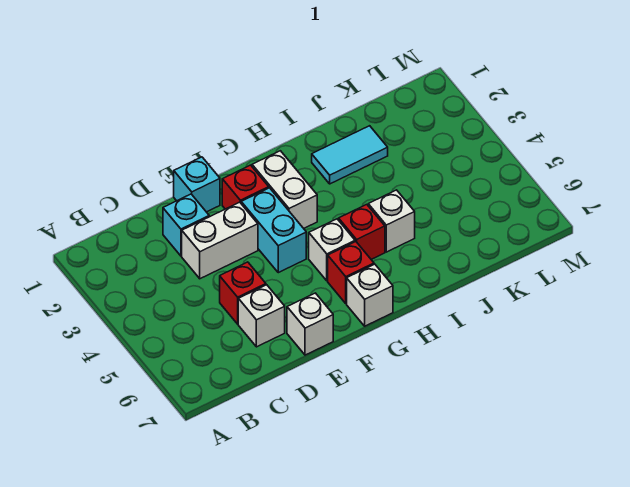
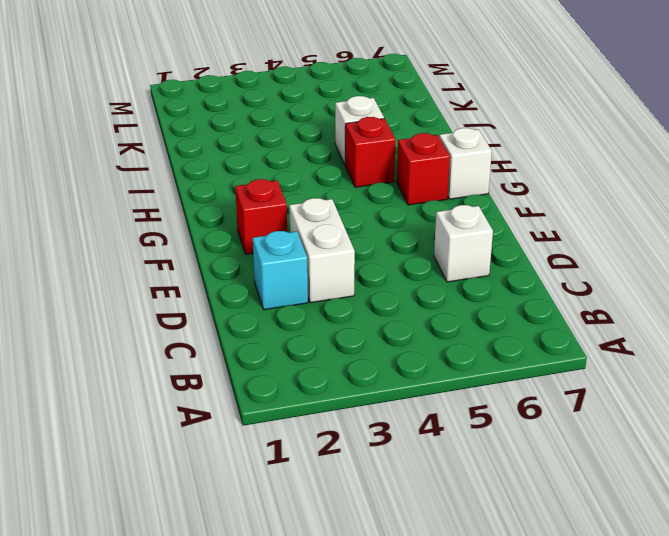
none -> red 1x1 brick [220,262,266,324]
none -> cyan 1x1 brick [174,157,220,212]
none -> white 1x1 brick [287,293,333,355]

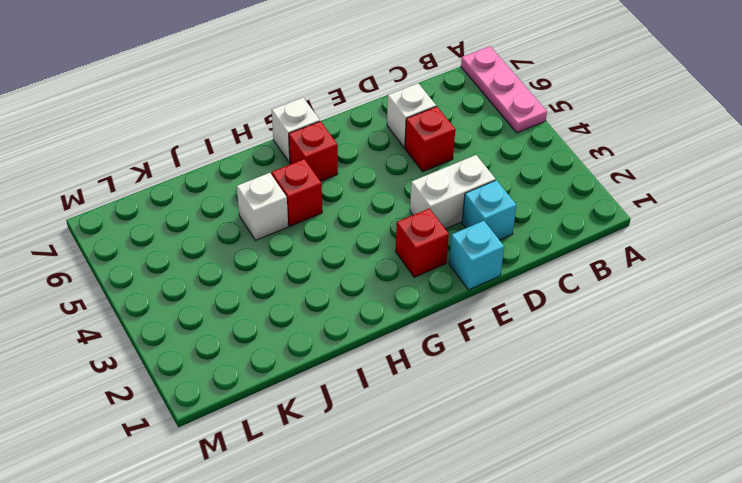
pink 1x3 plate [461,46,547,133] -> none
none -> white 1x1 brick [287,293,333,355]
none -> cyan 1x2 brick [241,188,306,273]
none -> white 1x2 brick [252,151,317,228]

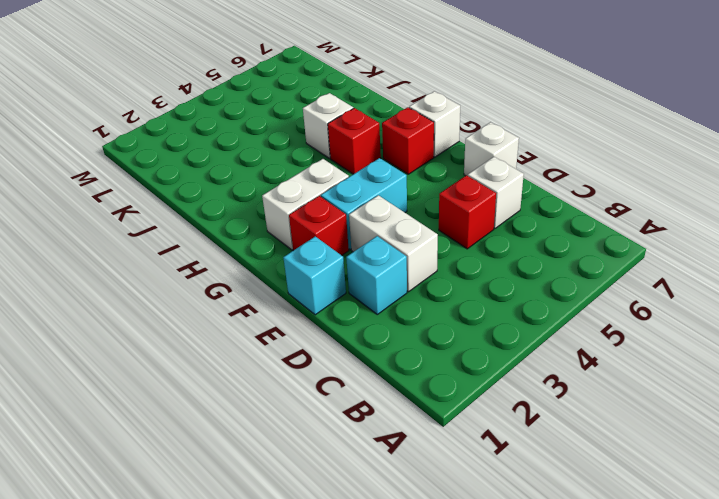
none -> white 1x1 brick [309,219,355,281]
none -> cyan 1x2 tile [312,126,388,184]

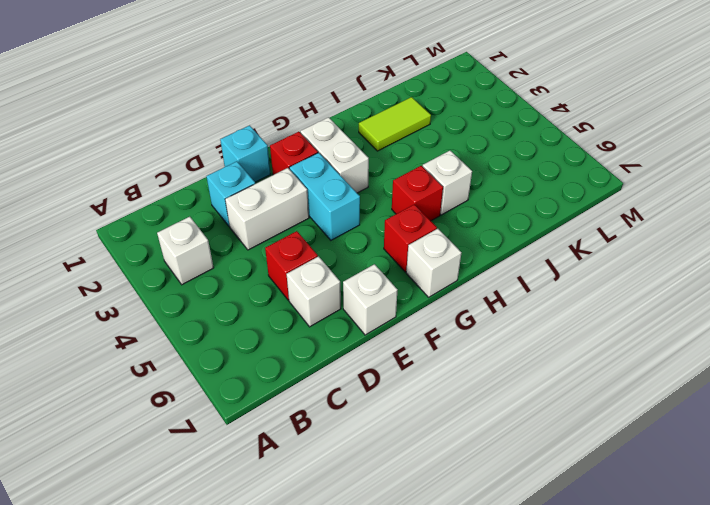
white 1x1 brick [157,217,214,285] -> white 1x1 brick moved to [309,219,355,281]
lime 1x2 tile [359,97,431,151] -> cyan 1x2 tile [312,126,388,184]

